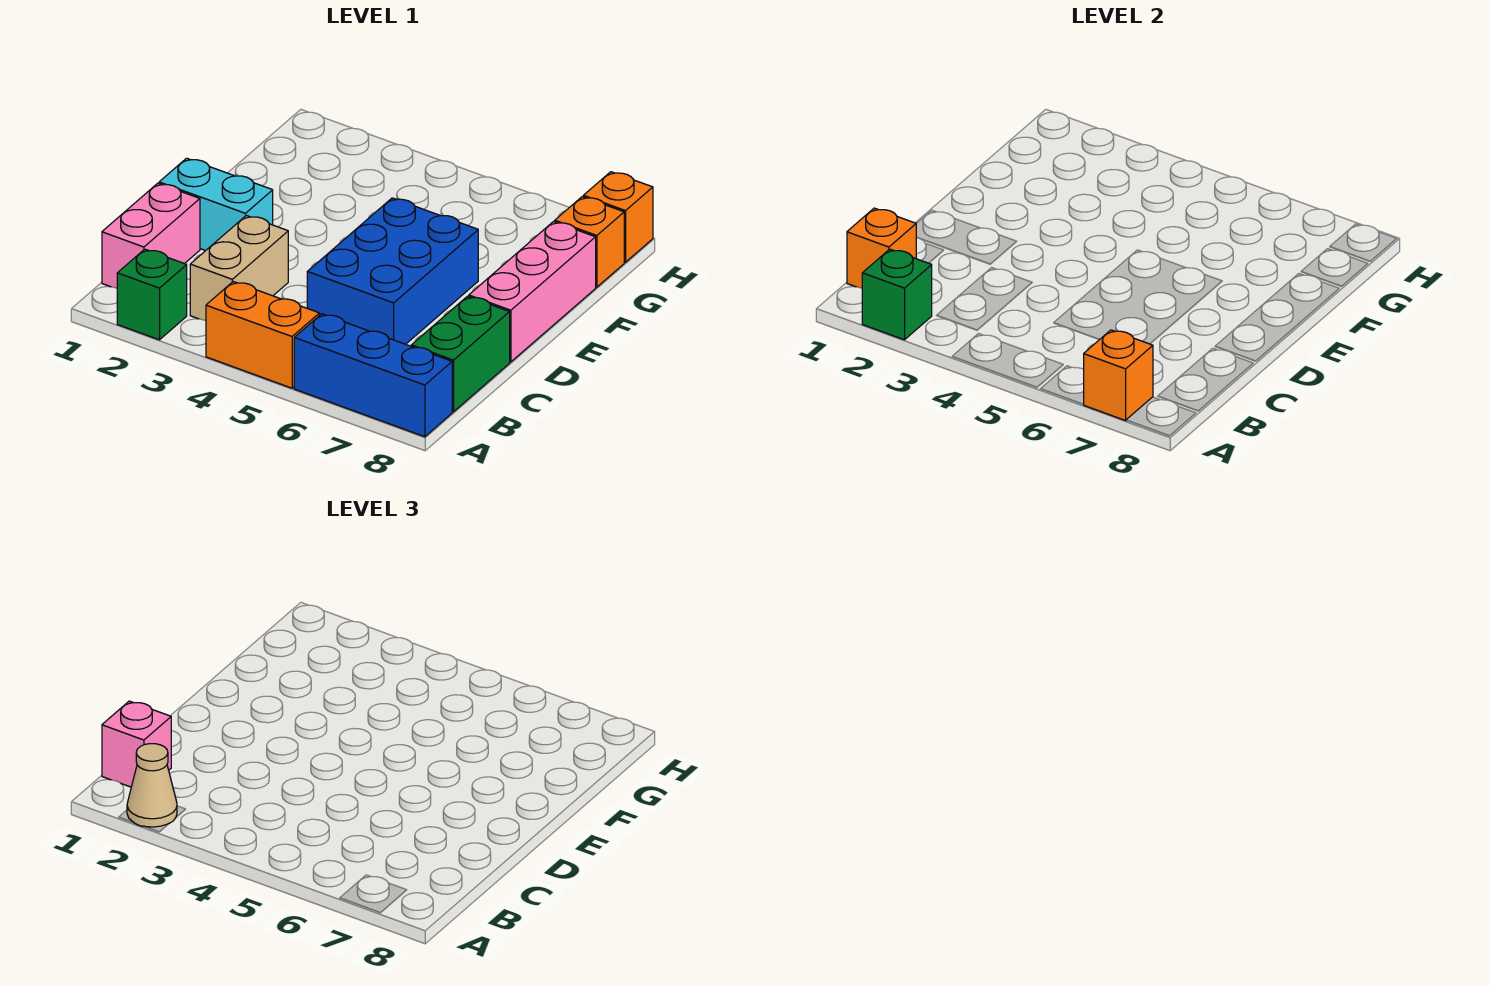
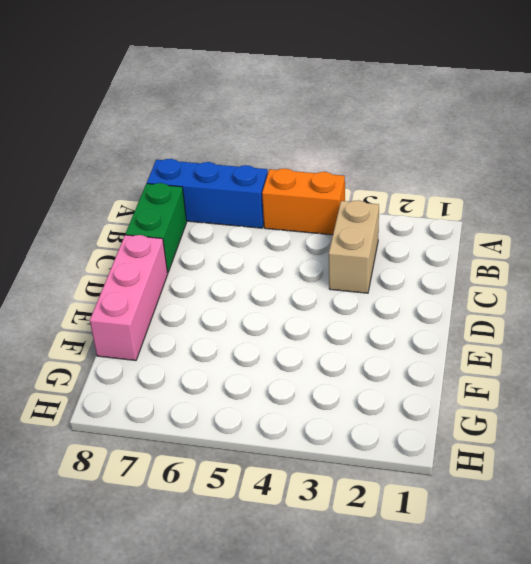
none -> green 1x1 brick [117,249,187,340]
none -> pink 1x2 brick [102,183,200,288]
none -> blue 2x3 brick [307,198,478,344]

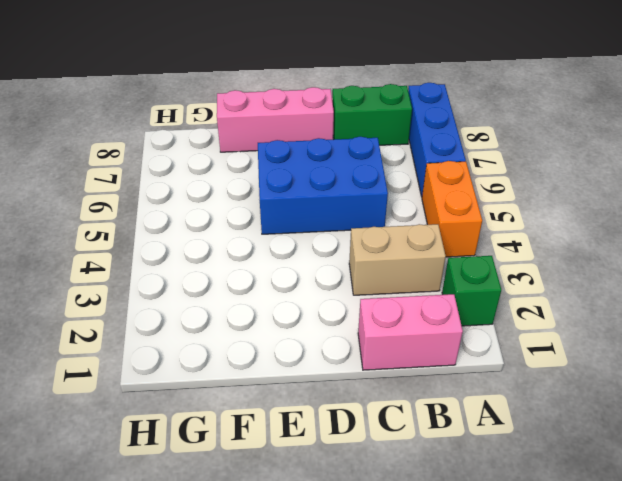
none -> cyan 1x2 brick [159,158,273,251]
none -> orange 1x1 brick [555,197,624,287]
none -> orange 1x1 brick [583,172,653,262]

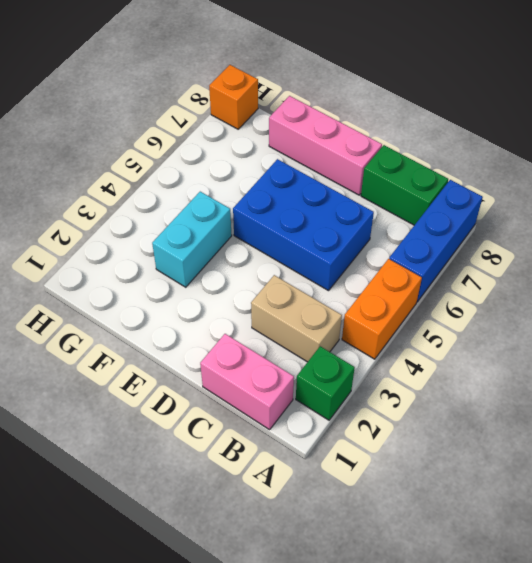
cyan 1x2 brick [152,192,232,287] -> cyan 1x2 brick moved to [159,158,273,251]
none -> orange 1x1 brick [555,197,624,287]
none -> green 1x1 brick [862,249,932,340]
none -> orange 1x1 brick [1083,330,1153,421]

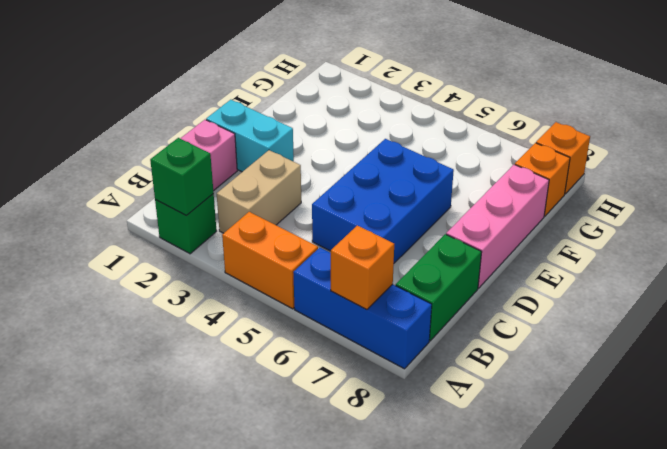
none -> orange 1x1 brick [847,208,917,288]
none -> tan 1x1 cone [127,744,177,827]
none -> pink 1x1 brick [102,701,171,787]

